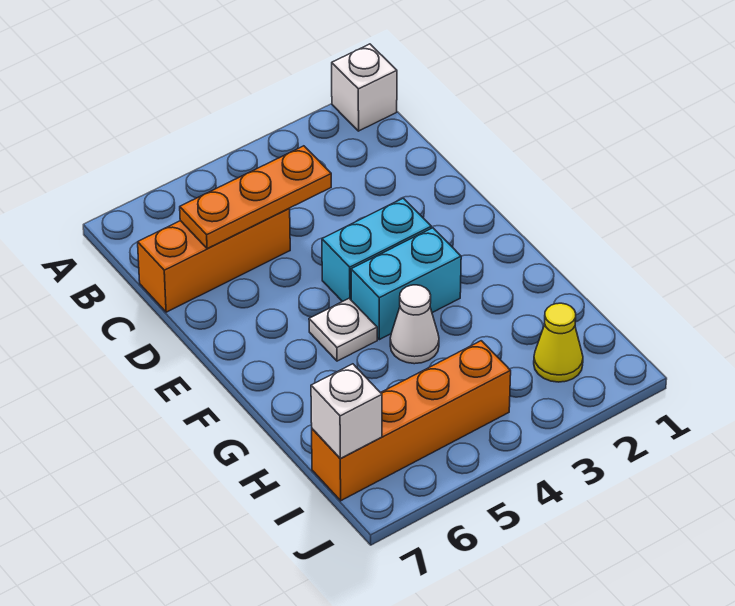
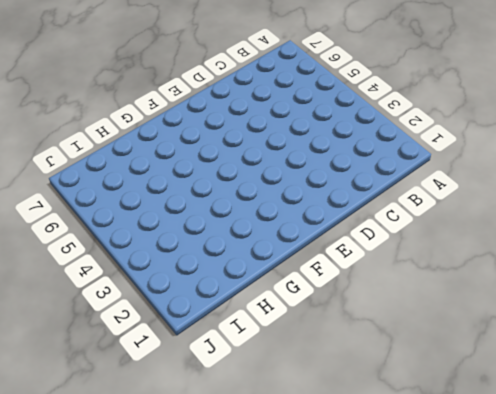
none -> white 1x1 brick [332,44,397,131]
none -> orange 1x3 brick [138,209,290,312]

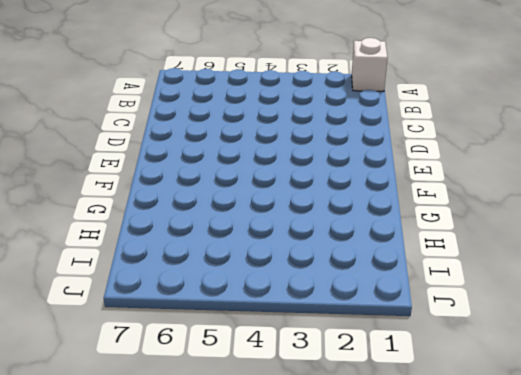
none -> orange 1x3 brick [138,209,290,312]
none -> cyan 1x2 brick [322,198,431,302]

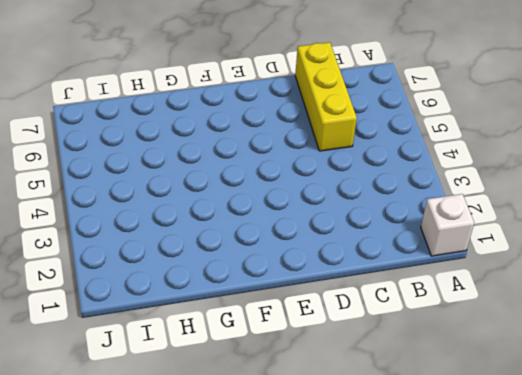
yellow 1x3 brick [295,42,357,151] -> orange 1x3 brick [138,209,290,312]
none -> cyan 1x2 brick [322,198,431,302]
none -> cyan 1x2 brick [351,228,461,340]

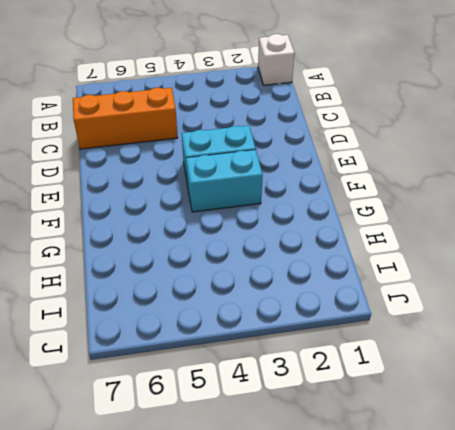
none -> white 1x1 plate [309,298,377,361]
none -> white 1x1 cone [390,285,439,364]

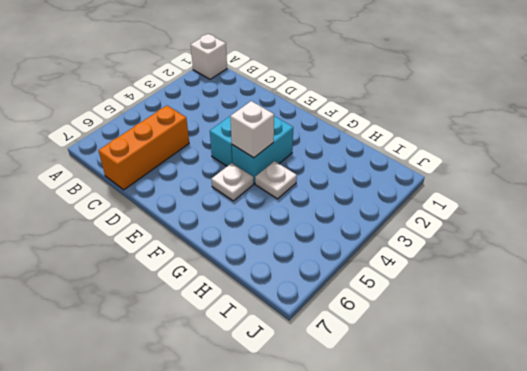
white 1x1 brick [230,101,274,158] -> white 1x1 brick moved to [311,364,382,458]
white 1x1 plate [255,161,297,199] -> white 1x1 cone [390,285,439,364]
none -> yellow 1x1 cone [534,303,583,382]
none -> orange 1x4 brick [312,341,511,501]

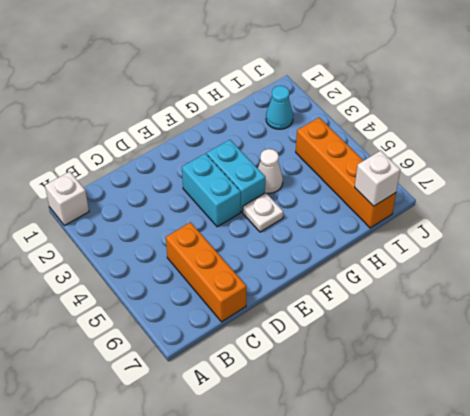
cyan 1x1 cone [266,86,293,129] -> yellow 1x1 cone [534,303,583,382]
none -> orange 1x3 plate [180,146,331,249]

